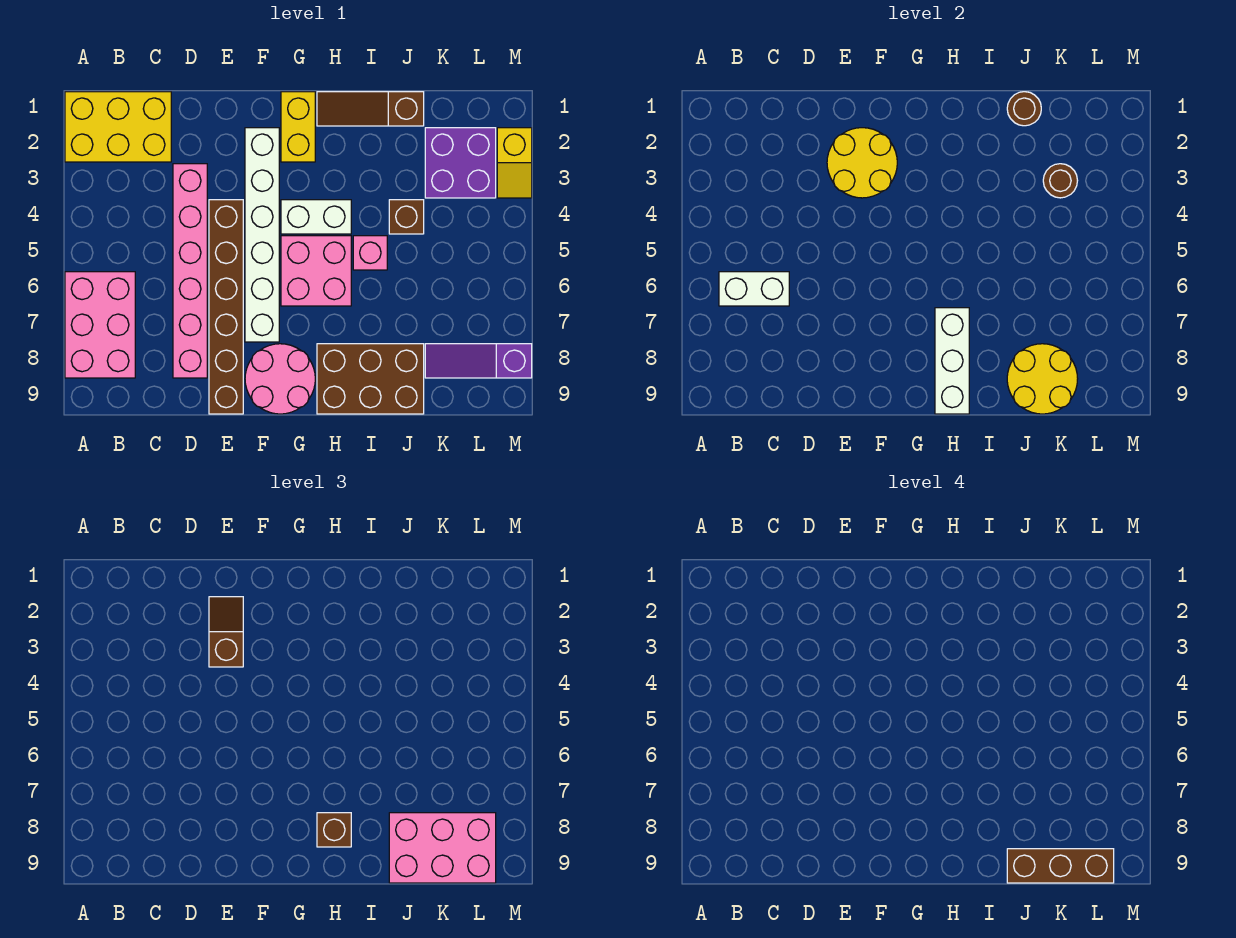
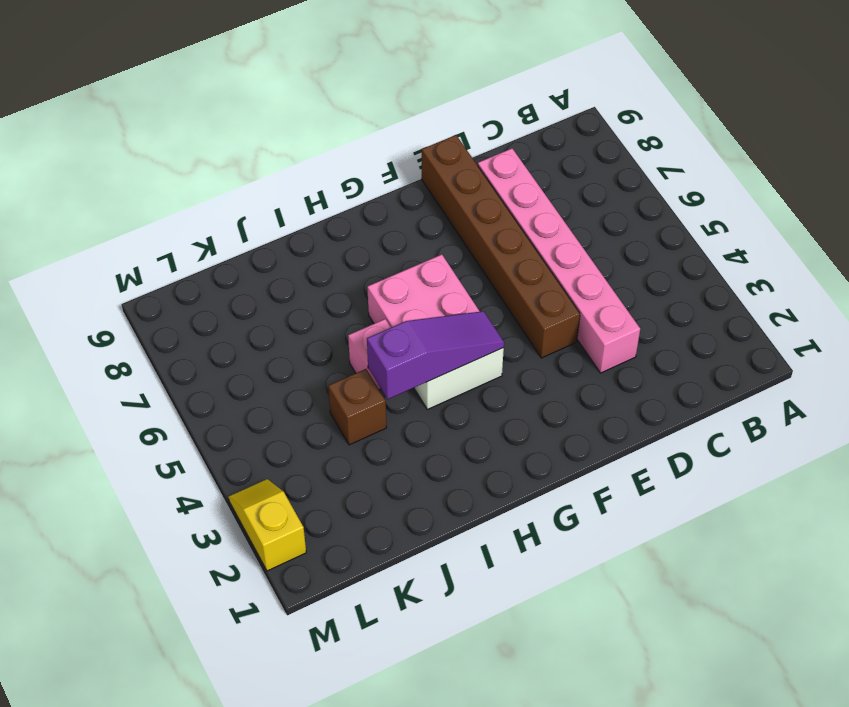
purple 1x3 slope [367,311,504,399] -> purple 1x3 slope moved to [425,344,532,378]
none -> yellow 2x3 brick [65,92,171,162]
none -> pink 2x3 brick [65,272,135,378]
none -> white 1x6 brick [245,128,279,342]

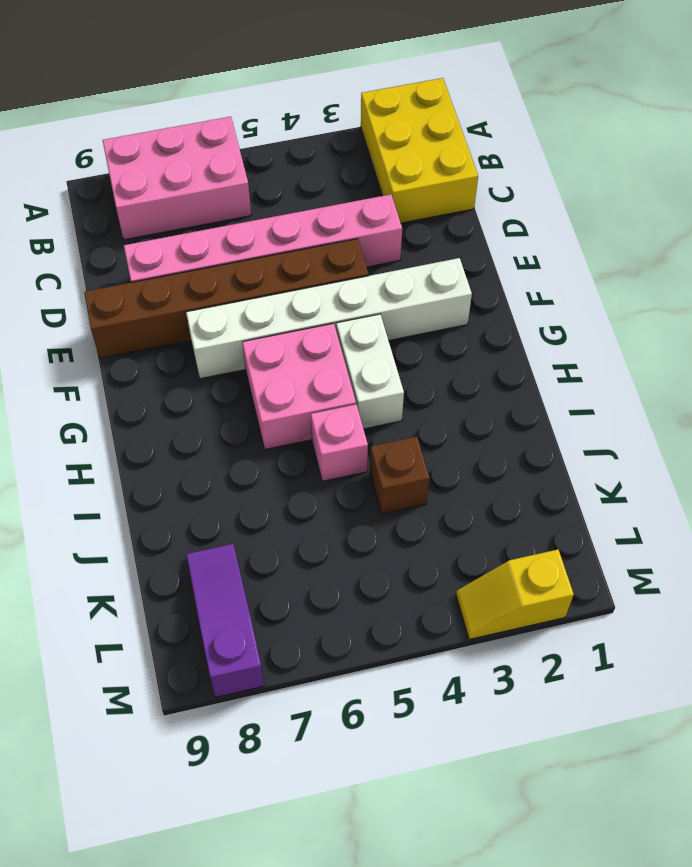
none -> pink 2x2 round brick [245,344,315,414]
none -> yellow 1x2 brick [281,92,315,162]
none -> brown 1x3 slope [317,92,424,126]

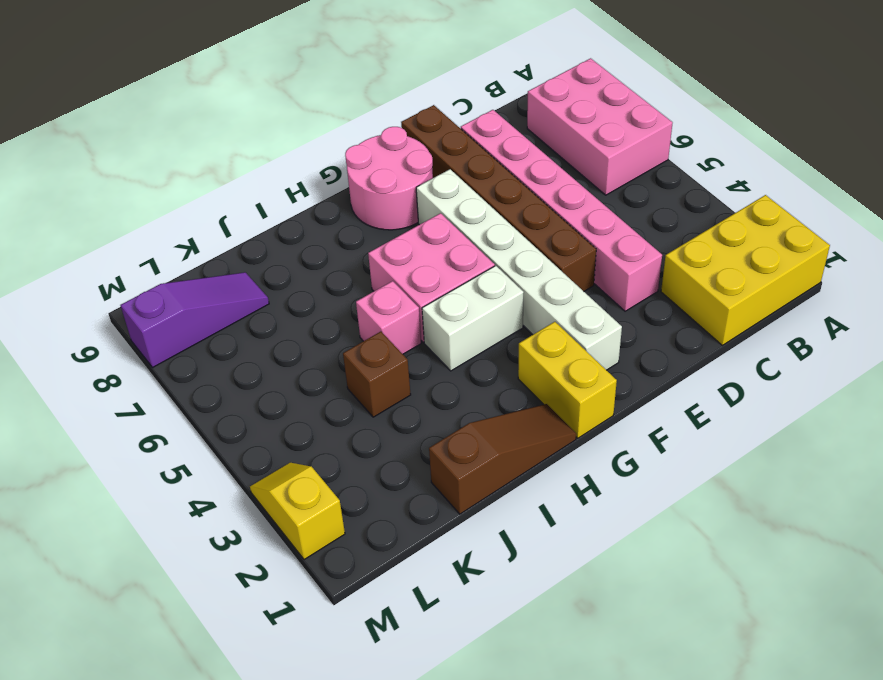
none -> brown 2x3 brick [317,344,424,414]
none -> purple 2x2 brick [425,128,496,198]
none -> white 1x2 brick [719,272,789,306]

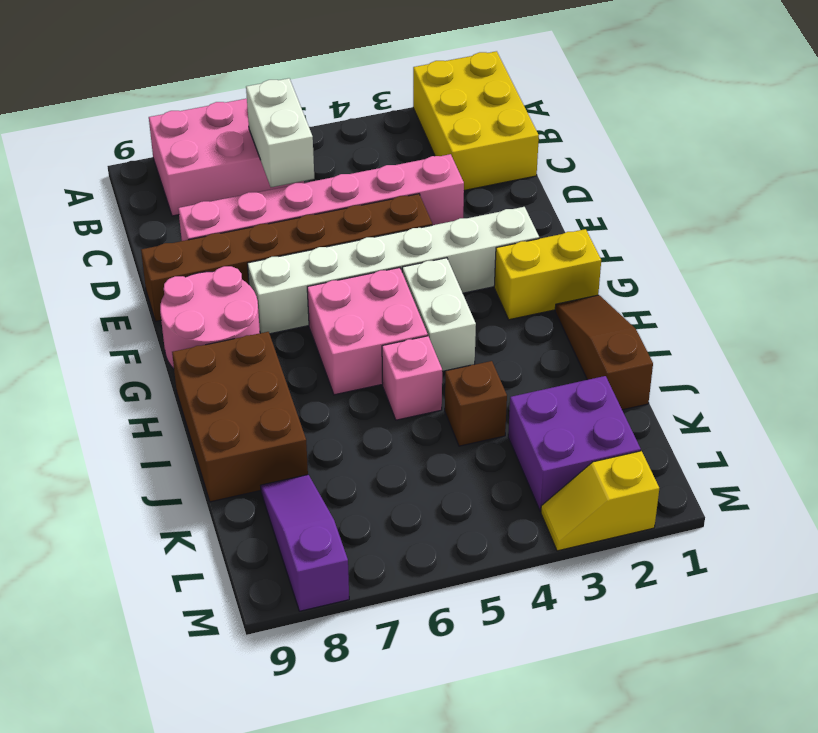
none -> yellow 2x2 round brick [827,128,897,198]
none -> white 1x3 brick [935,308,969,414]
none -> brown 1x1 round brick [1007,92,1041,126]

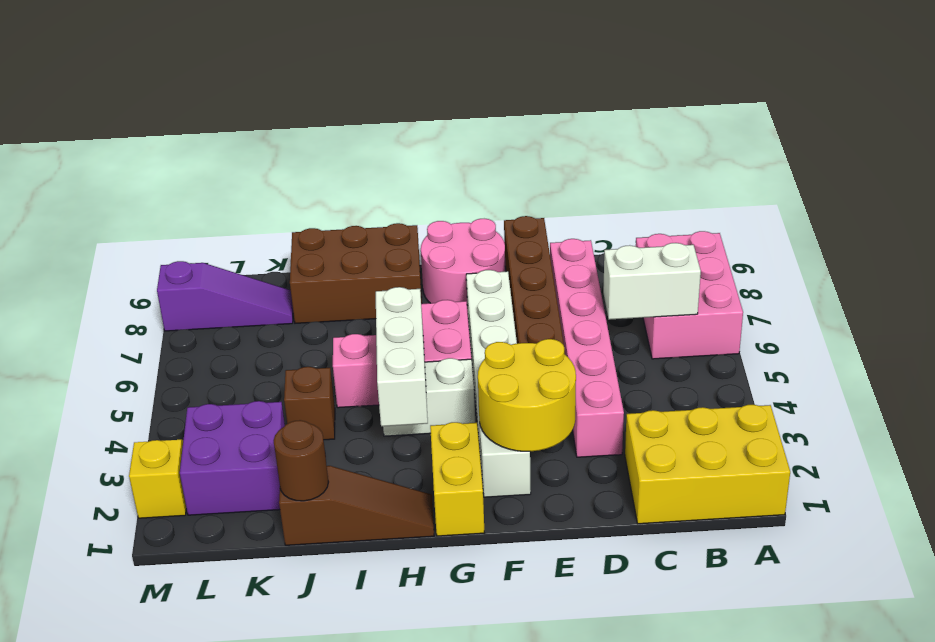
white 1x3 brick [376,287,428,426] -> white 1x3 brick moved to [935,308,969,414]
none -> yellow 2x2 round brick [1007,344,1078,414]
none -> brown 1x1 round brick [1043,164,1078,198]
none -> brown 1x2 slope [209,597,243,667]

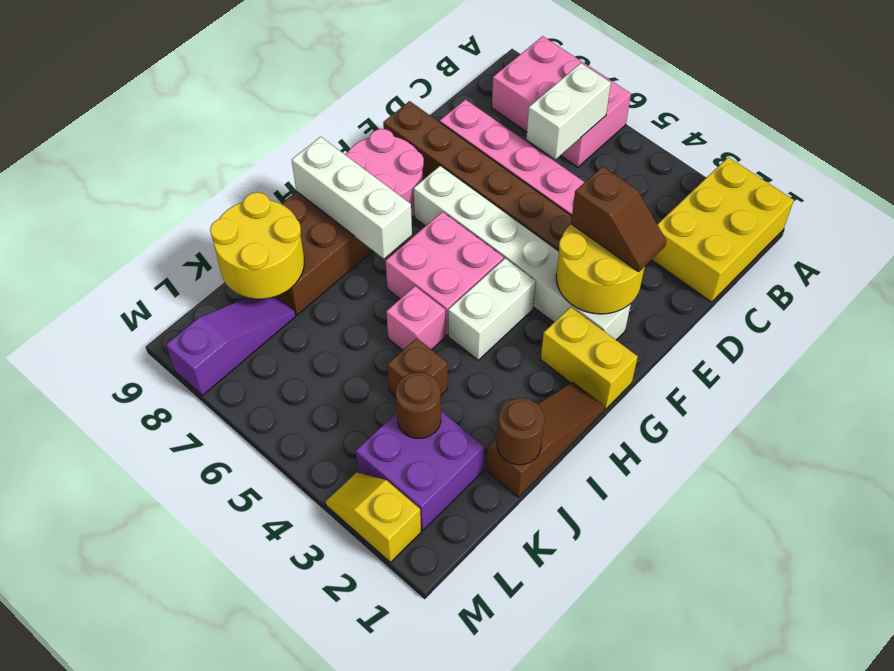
none -> brown 1x1 brick [317,813,351,847]
none -> pink 2x3 brick [389,813,496,883]
none -> brown 1x3 brick [1007,849,1114,883]

